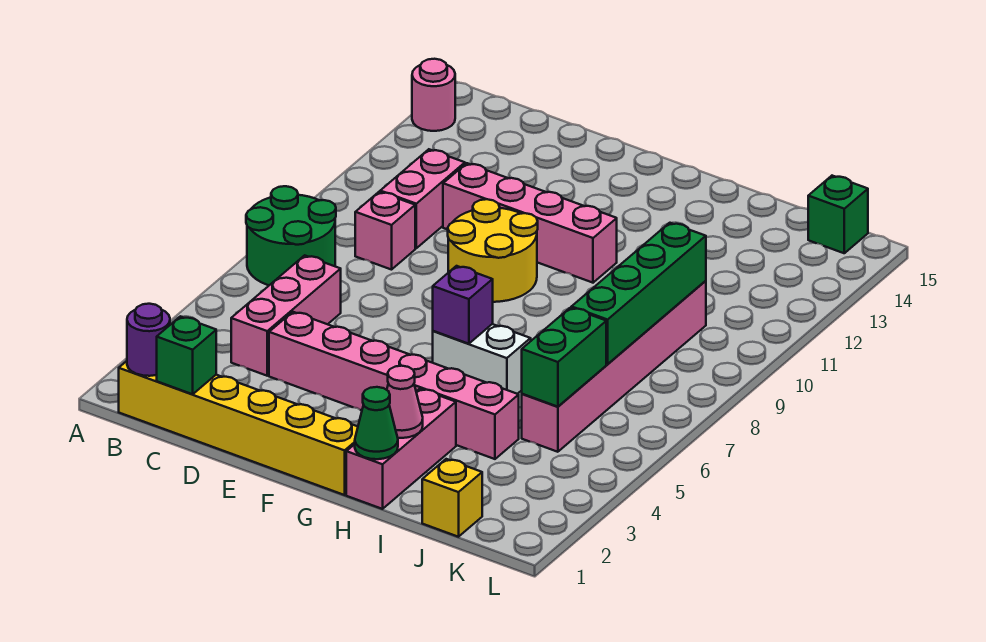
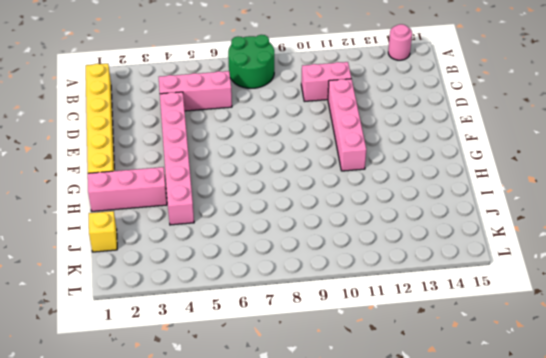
none -> pink 1x1 brick [355,192,415,270]
none -> yellow 2x2 round brick [448,199,538,302]
none -> white 1x2 brick [433,324,531,394]

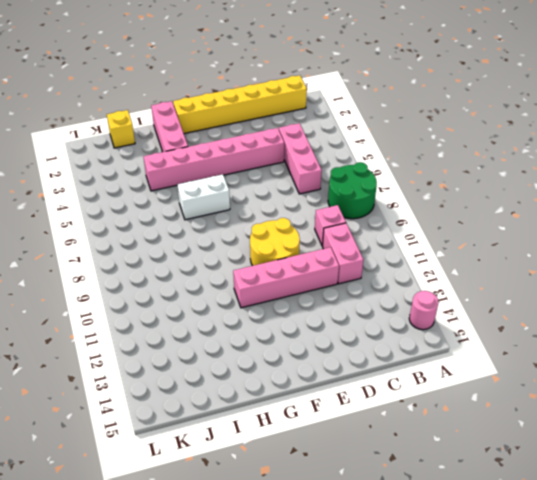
none -> pink 1x6 brick [522,281,706,452]
none -> green 1x1 brick [808,176,868,253]
none -> purple 1x1 round brick [127,304,170,376]

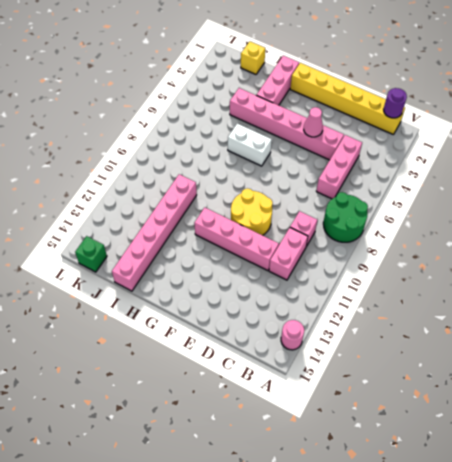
pink 1x1 cone [304,107,323,137] -> pink 1x1 cone moved to [387,366,423,438]
pink 1x6 brick [112,174,197,291] -> pink 1x6 brick moved to [522,281,706,452]
none -> green 1x1 brick [157,316,216,394]
none -> purple 1x1 brick [433,266,493,344]
none -> green 1x1 cone [355,387,398,459]

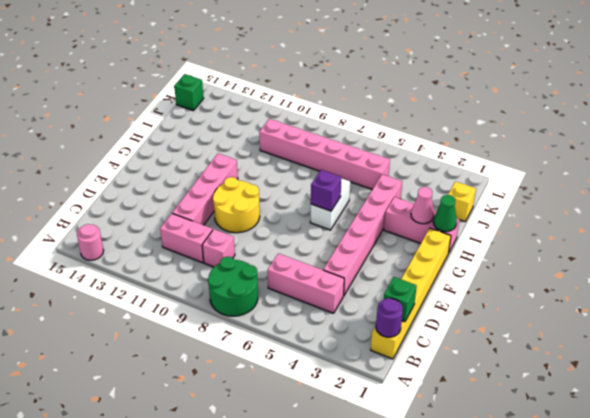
none -> green 1x2 brick [522,308,606,407]
none -> green 1x4 brick [571,223,706,364]

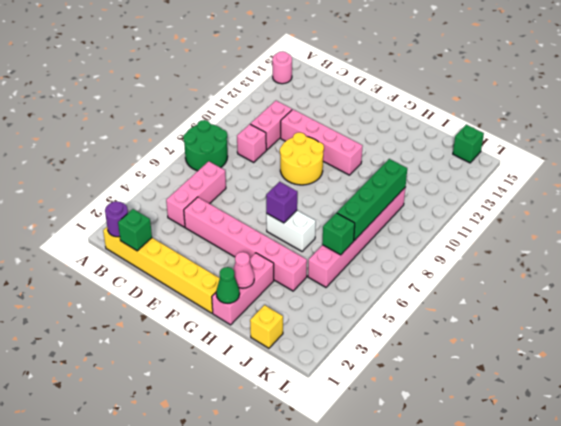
green 1x1 brick [322,213,355,255] -> green 1x2 brick [522,308,606,407]

